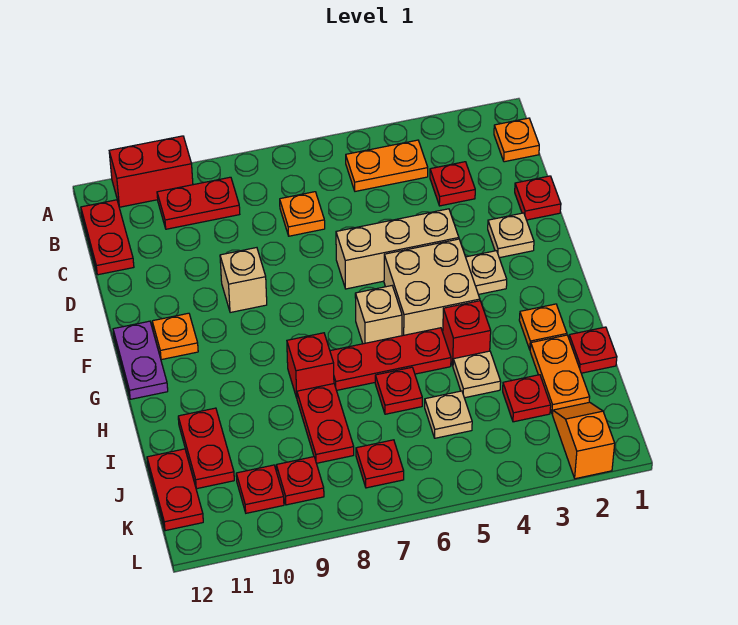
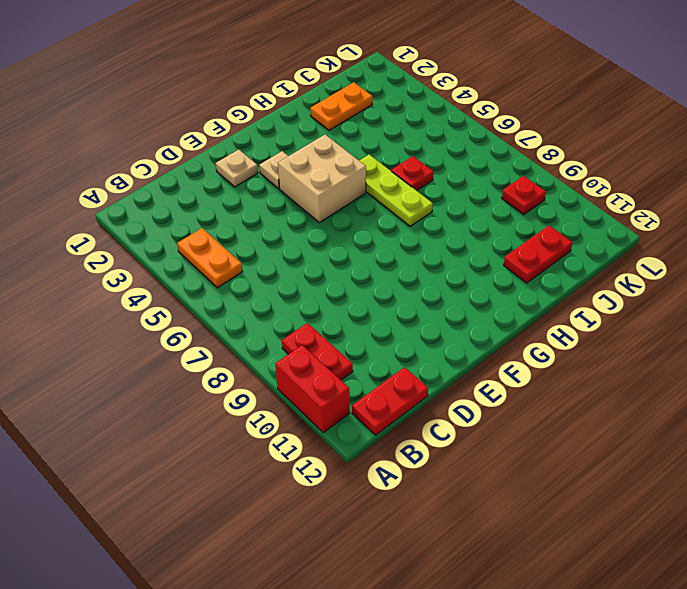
lime 1x3 plate [359,155,433,226] -> red 1x3 plate [330,328,451,390]
none -> orange 1x1 plate [494,118,539,162]
none -> red 1x1 plate [430,162,475,206]
none -> orange 1x1 plate [280,192,325,236]
none -> red 1x1 plate [515,176,561,220]

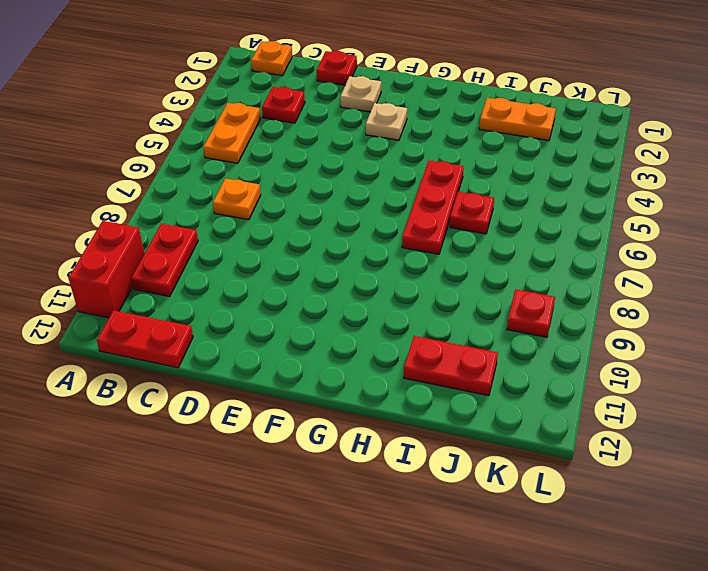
none -> tan 1x3 brick [336,209,459,289]
none -> tan 1x1 brick [220,248,267,313]
none -> tan 2x2 brick [384,239,480,336]
none -> orange 1x1 plate [152,313,198,360]

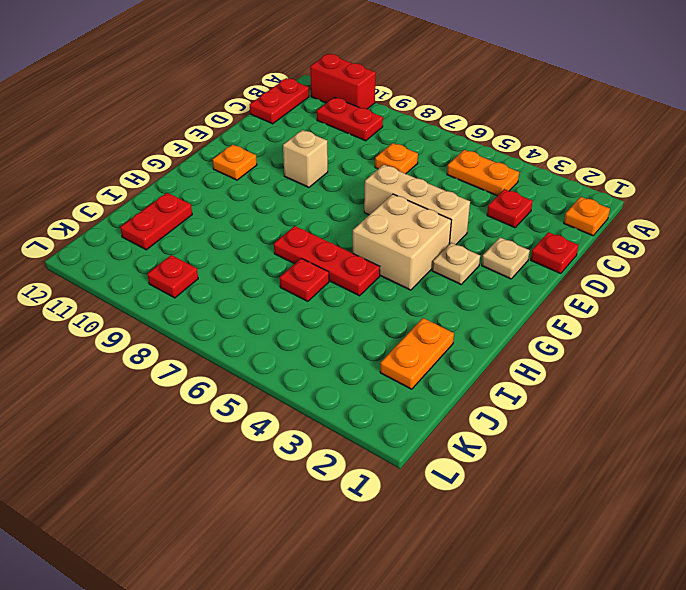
none -> purple 1x2 plate [113,321,168,399]
none -> tan 1x1 brick [355,286,402,344]
none -> orange 1x1 plate [519,304,567,349]
none -> red 1x1 brick [443,301,491,366]

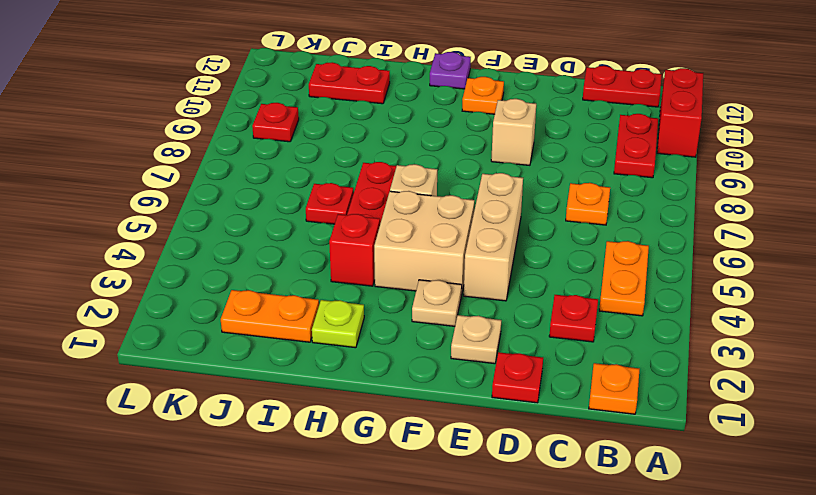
purple 1x1 plate [430,52,471,89] -> purple 1x2 plate [113,321,168,399]
lime 1x1 plate [312,300,364,348] -> orange 1x1 plate [519,304,567,349]
none -> red 1x1 brick [287,333,334,398]
none -> red 1x1 plate [569,327,617,373]
none -> tan 1x1 plate [453,351,501,398]
none -> red 1x2 plate [297,384,354,463]

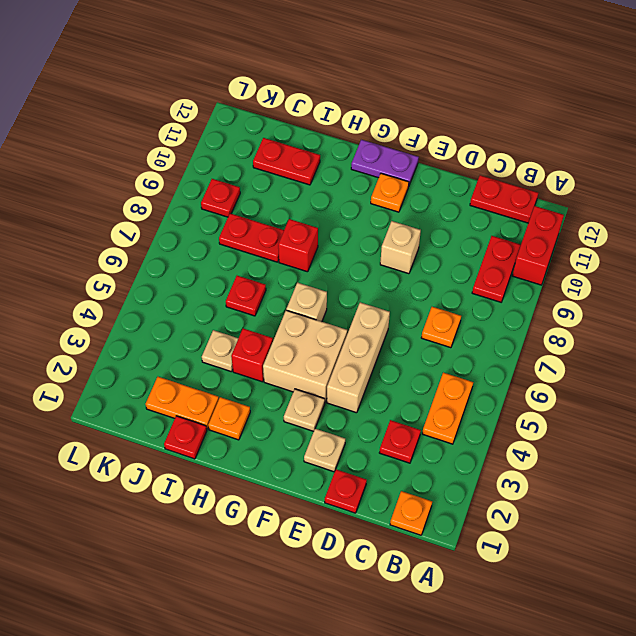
none -> red 1x3 plate [330,328,451,390]
none -> red 1x1 plate [503,375,551,422]
none -> tan 1x1 plate [425,391,472,438]
none -> red 1x2 plate [147,449,203,531]

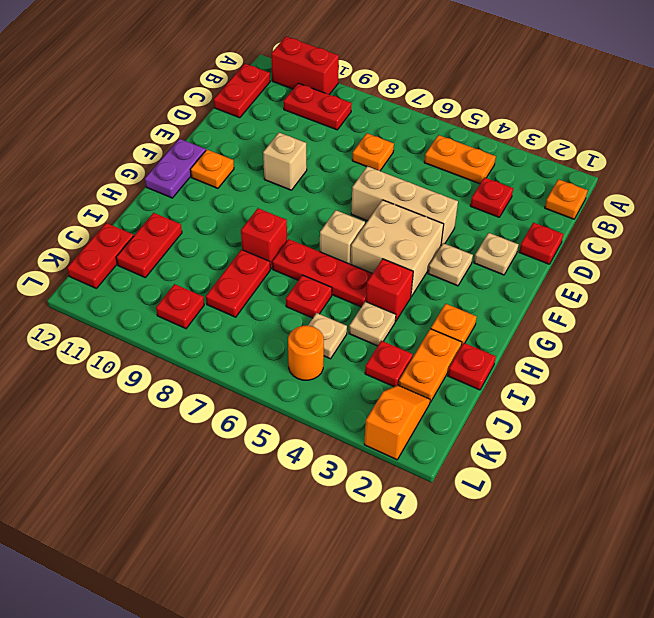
orange 1x1 round brick [288,326,324,380] -> none
none -> red 1x1 plate [356,440,404,488]
none -> red 1x1 plate [236,465,284,513]

